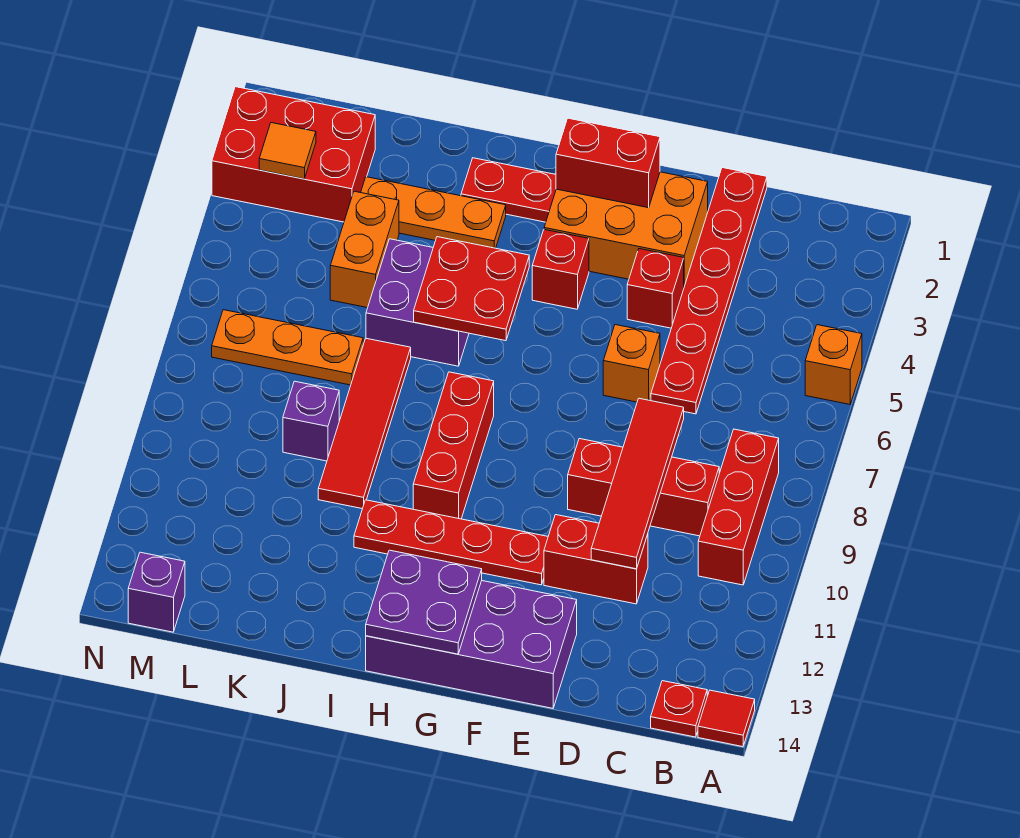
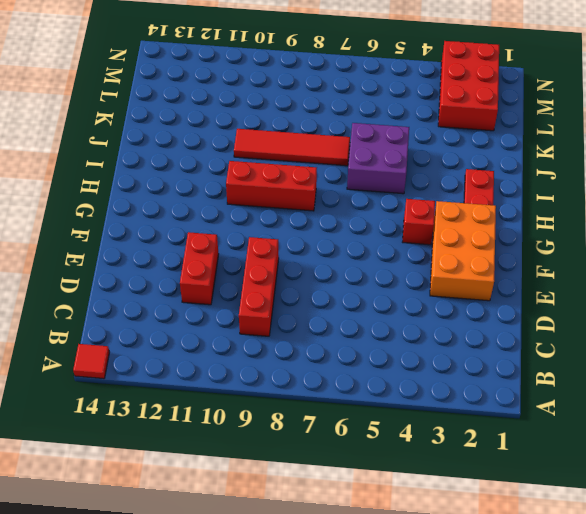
none -> orange 1x1 brick [805,325,862,404]
none -> red 1x3 brick [698,429,779,585]
none -> red 1x1 plate [651,681,707,737]

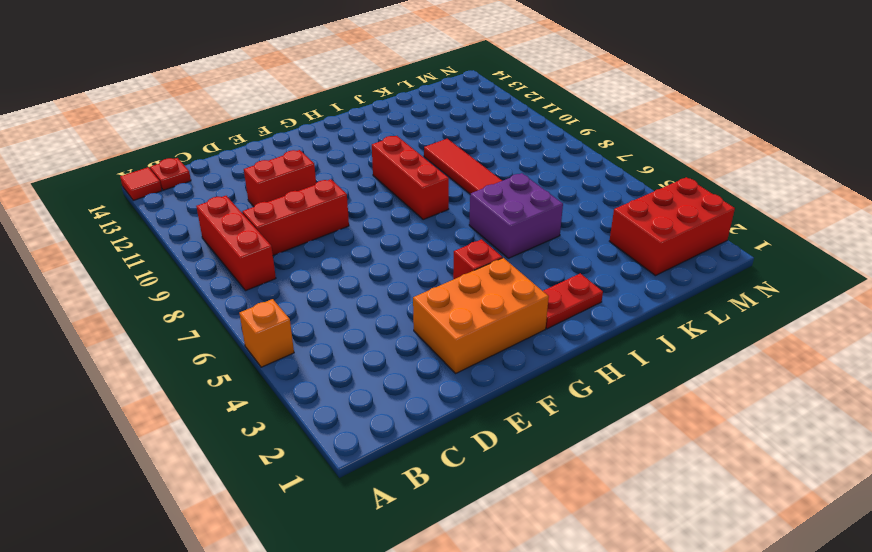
none -> red 1x6 plate [651,168,767,414]
none -> red 1x1 brick [627,249,684,328]
none -> orange 1x1 brick [603,325,660,402]

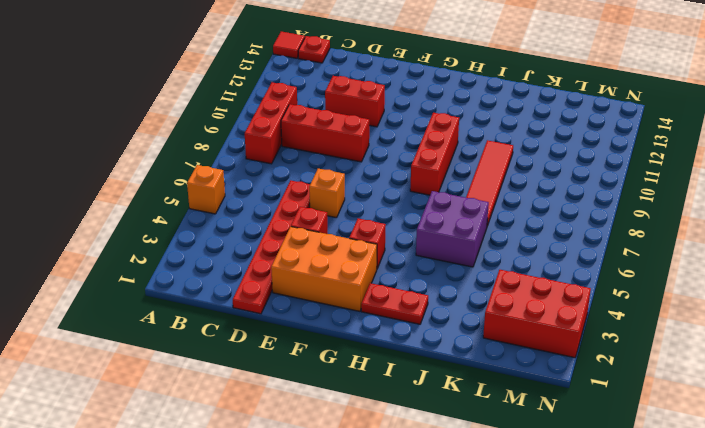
none -> purple 2x4 brick [366,581,577,708]
none -> red 1x4 plate [354,500,548,585]
none -> orange 1x3 plate [361,177,506,248]

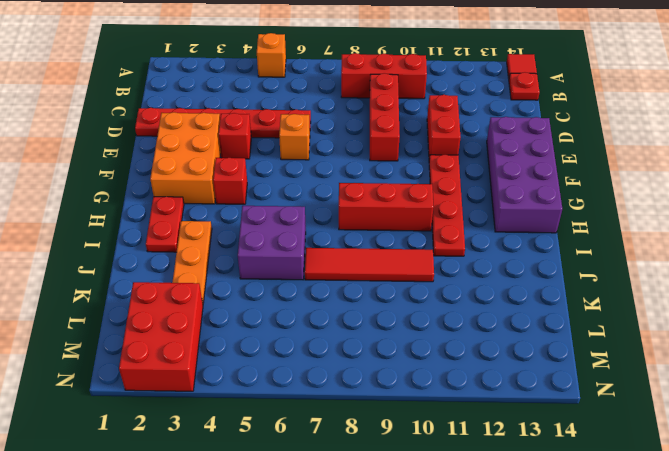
none -> orange 1x2 brick [330,191,399,308]
none -> orange 1x3 plate [212,310,363,385]
none -> purple 1x1 brick [283,381,339,461]

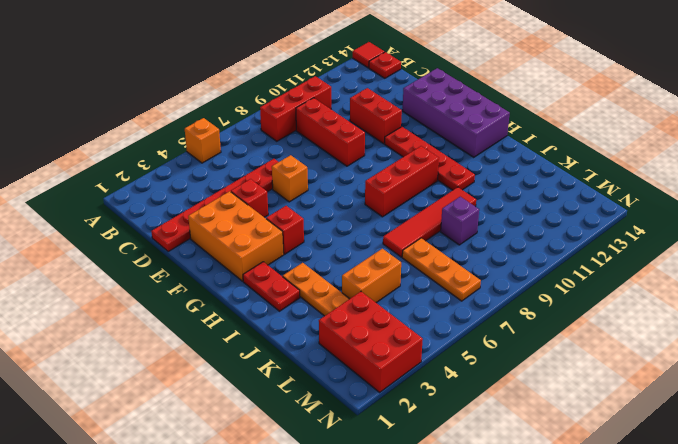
none -> purple 2x2 brick [366,239,469,366]
none -> purple 1x1 brick [128,552,185,632]
none -> red 1x4 tile [591,398,684,569]

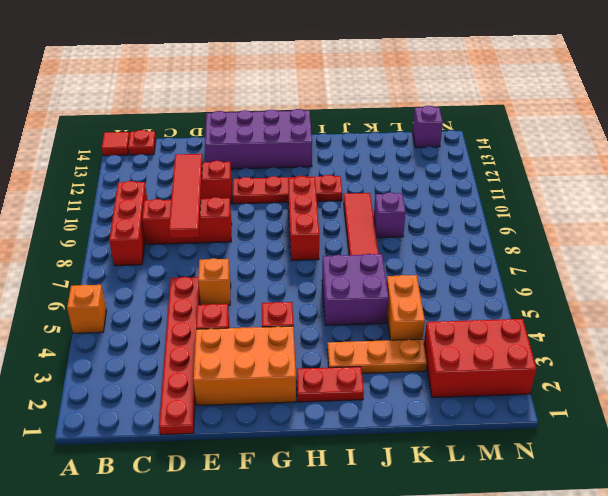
none -> orange 1x3 plate [212,310,363,385]
none -> red 1x2 brick [556,118,660,208]
none -> purple 2x2 plate [366,550,482,654]

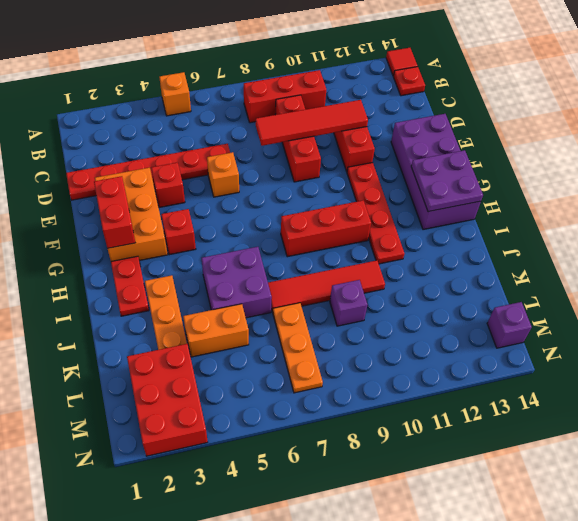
none -> red 2x2 plate [414,237,529,341]
none -> orange 1x1 tile [259,123,316,179]

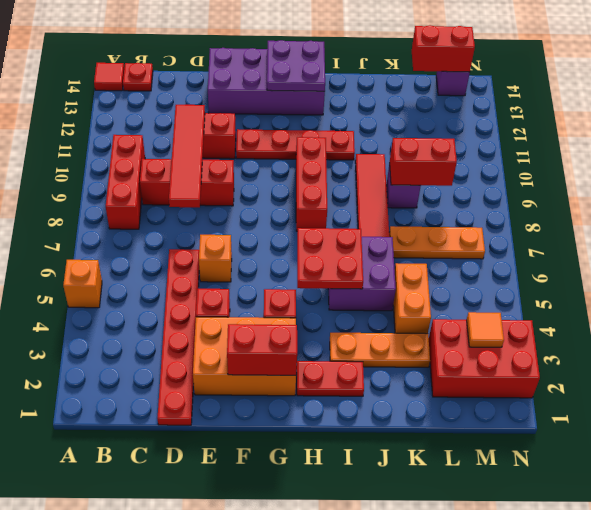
red 1x2 brick [390,138,457,186] -> none
red 1x2 brick [412,25,475,72] -> none

